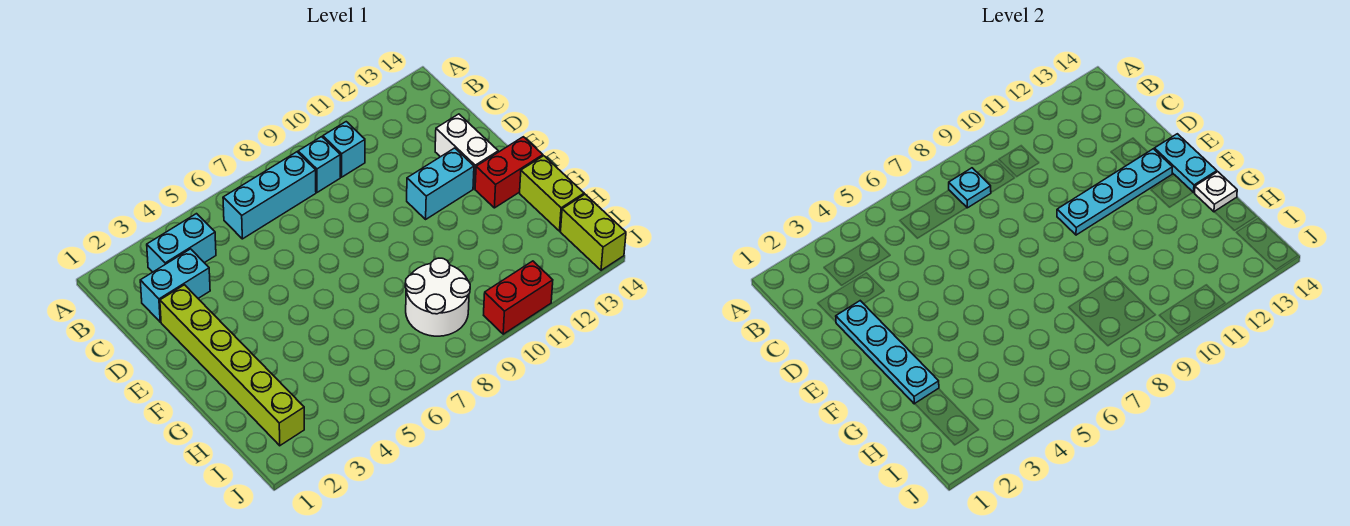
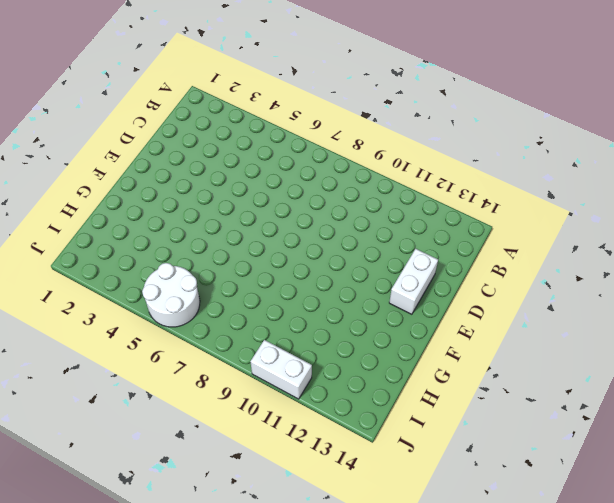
white 2x2 round brick [142,263,200,327] -> white 2x2 round brick moved to [405,258,470,336]
white 1x2 brick [250,340,312,399] -> red 1x2 brick [484,261,553,334]
none -> cyan 1x2 brick [147,214,216,272]
none -> cyan 1x3 brick [223,152,316,239]
none -> cyan 1x1 brick [298,137,340,192]

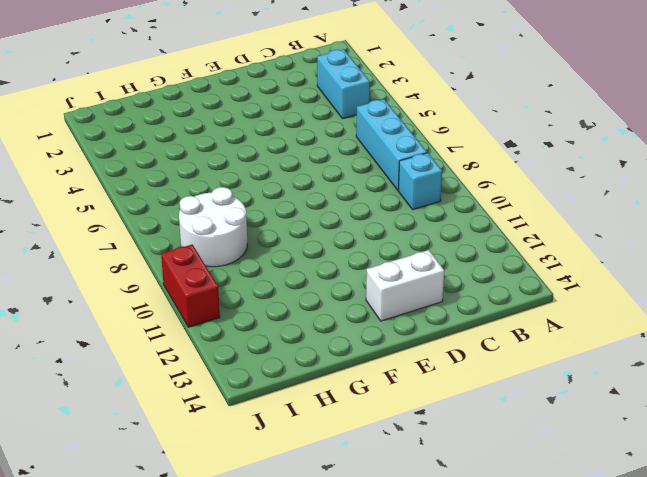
none -> cyan 1x1 brick [323,122,365,177]
none -> cyan 1x2 brick [140,249,210,322]
none -> lime 1x6 brick [160,285,304,446]

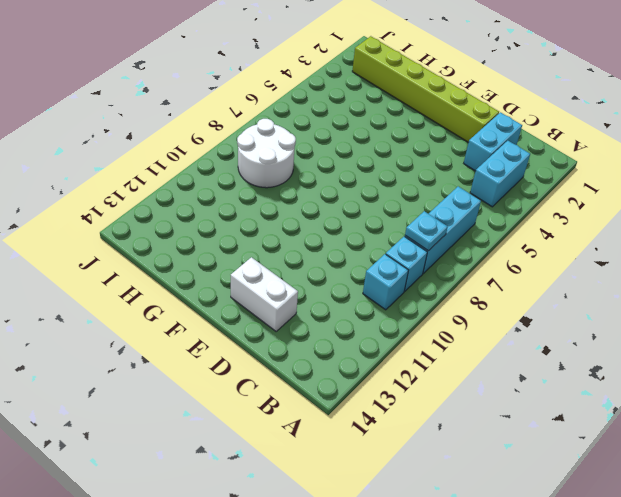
none -> cyan 1x2 brick [407,148,474,219]
none -> red 1x2 brick [475,137,543,208]
none -> lime 1x2 brick [520,156,584,231]

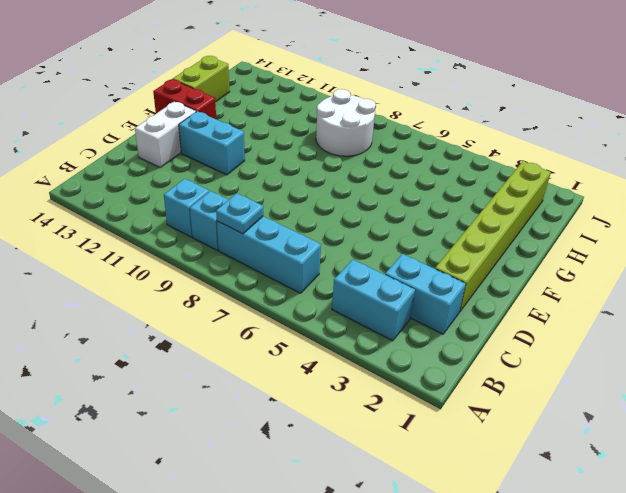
none -> lime 1x2 brick [561,194,626,270]
none -> red 1x2 brick [484,261,553,334]
none -> cyan 1x4 plate [836,301,939,404]

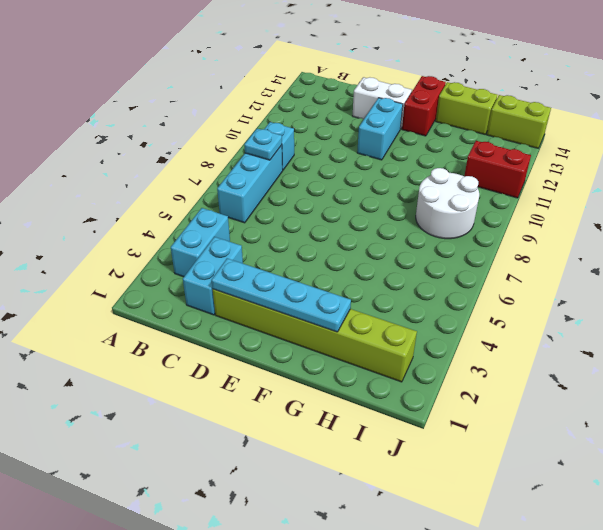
red 1x2 brick [464,141,531,198] -> red 1x2 brick turned to [484,261,553,334]
none -> cyan 1x1 brick [323,122,365,177]
none -> cyan 1x4 plate [1057,149,1172,235]
none -> cyan 1x2 plate [1154,134,1217,193]

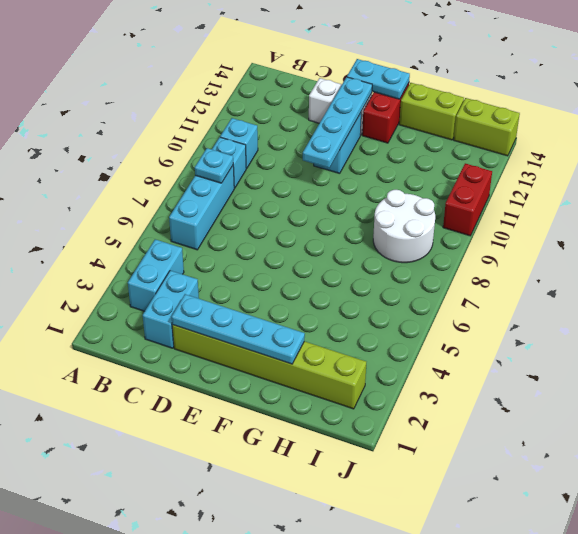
none -> white 1x1 plate [1195,172,1237,212]

